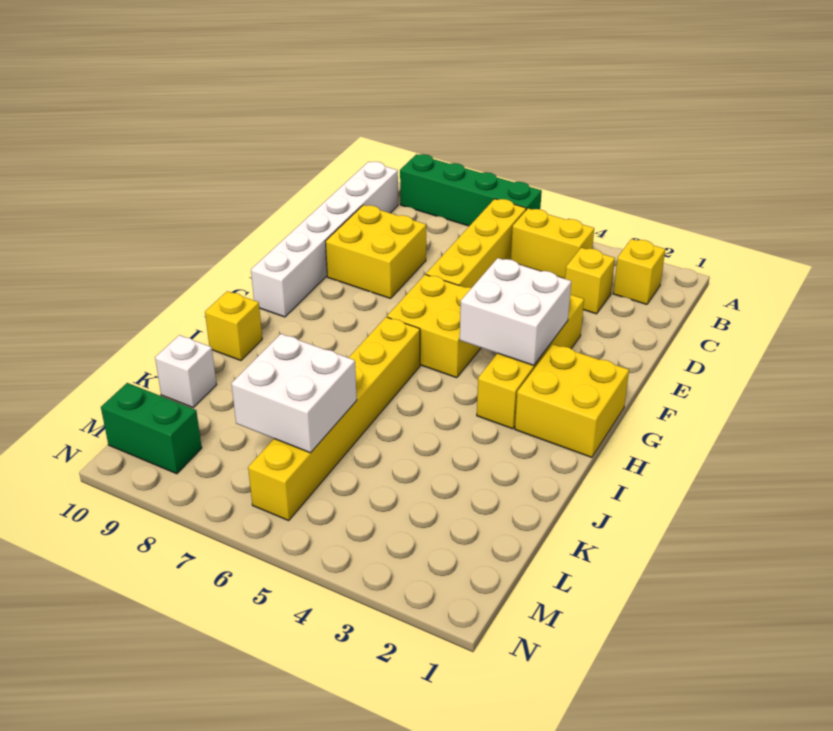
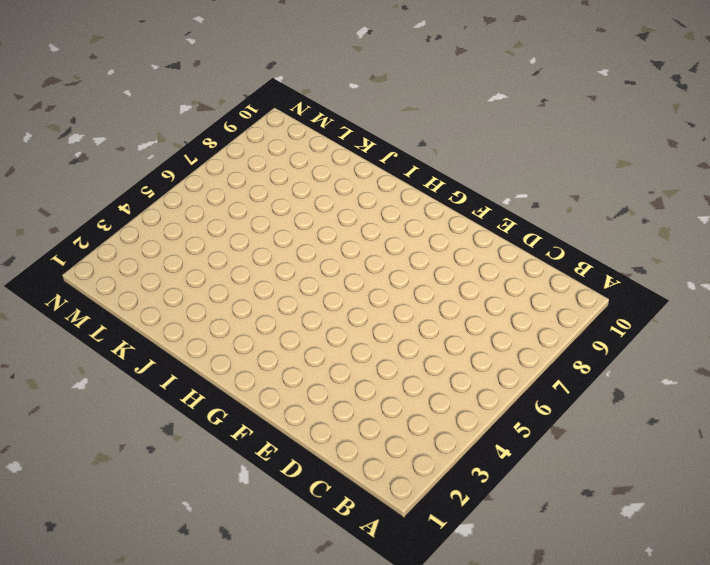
none -> green 1x4 brick [400,154,542,226]
none -> yellow 1x1 brick [613,239,665,304]
none -> yellow 1x2 brick [511,209,594,279]

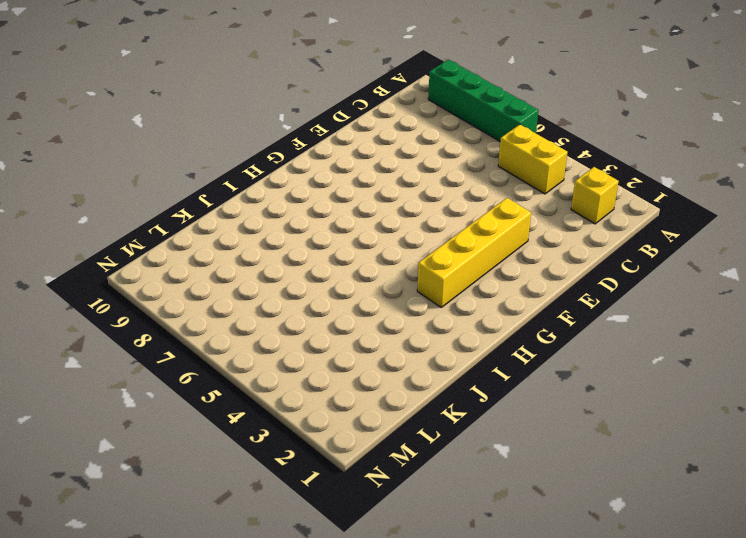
none -> yellow 1x4 brick [426,199,526,288]
none -> white 1x6 brick [251,162,398,317]
none -> yellow 1x1 brick [565,248,615,314]

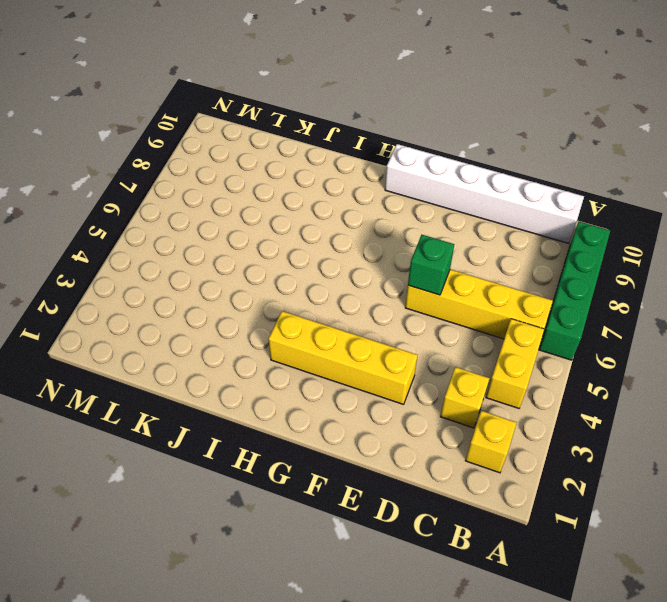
green 1x1 brick [408,235,454,295] -> none
none -> yellow 2x2 brick [325,205,426,298]
none -> yellow 2x2 brick [387,275,481,378]
none -> yellow 2x2 brick [515,344,629,457]

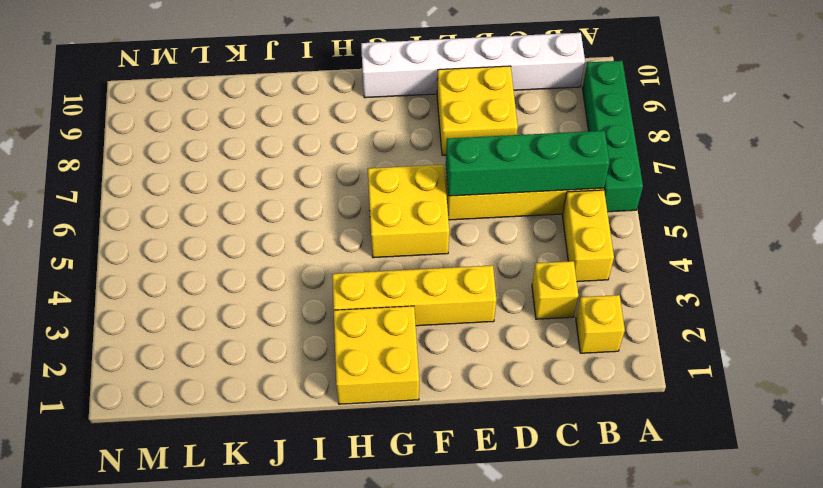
green 1x4 brick [446,131,610,196] -> none
none -> yellow 1x6 brick [248,317,420,521]
none -> yellow 1x1 brick [205,291,262,360]
none -> white 1x1 brick [155,335,216,407]

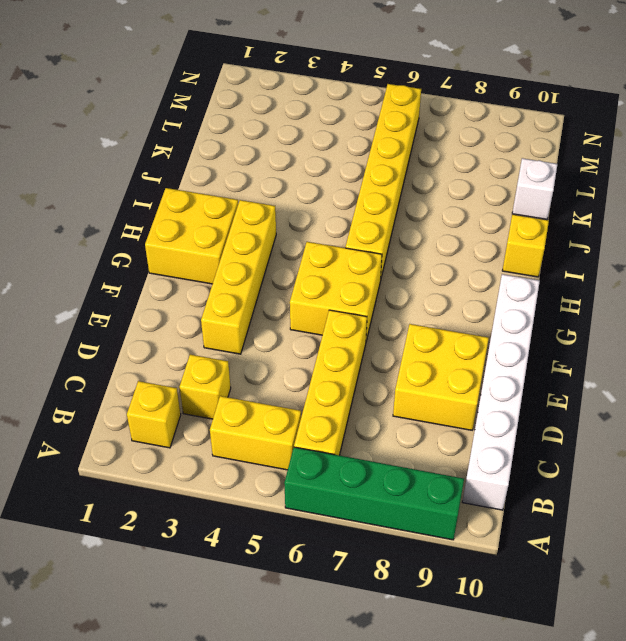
none -> green 1x2 brick [101,383,202,474]
none -> white 2x2 brick [460,258,571,366]
none -> white 2x2 brick [231,334,357,453]

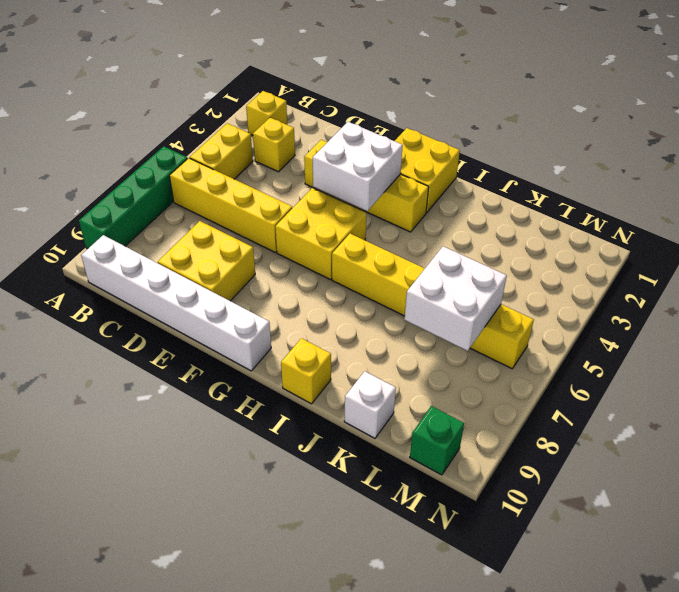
green 1x1 brick [410,406,464,475] -> green 1x2 brick [101,383,202,474]

